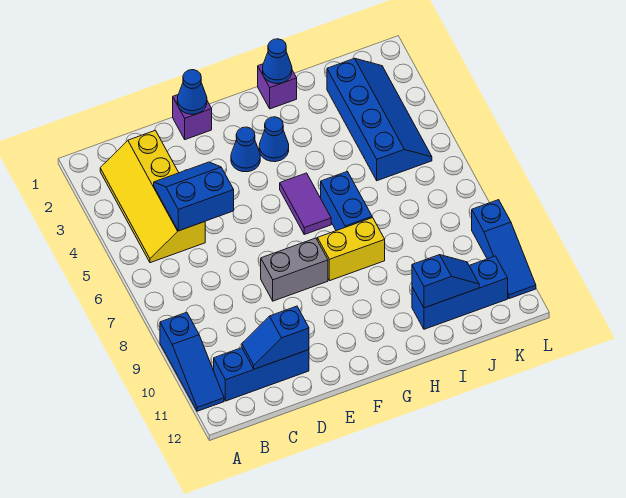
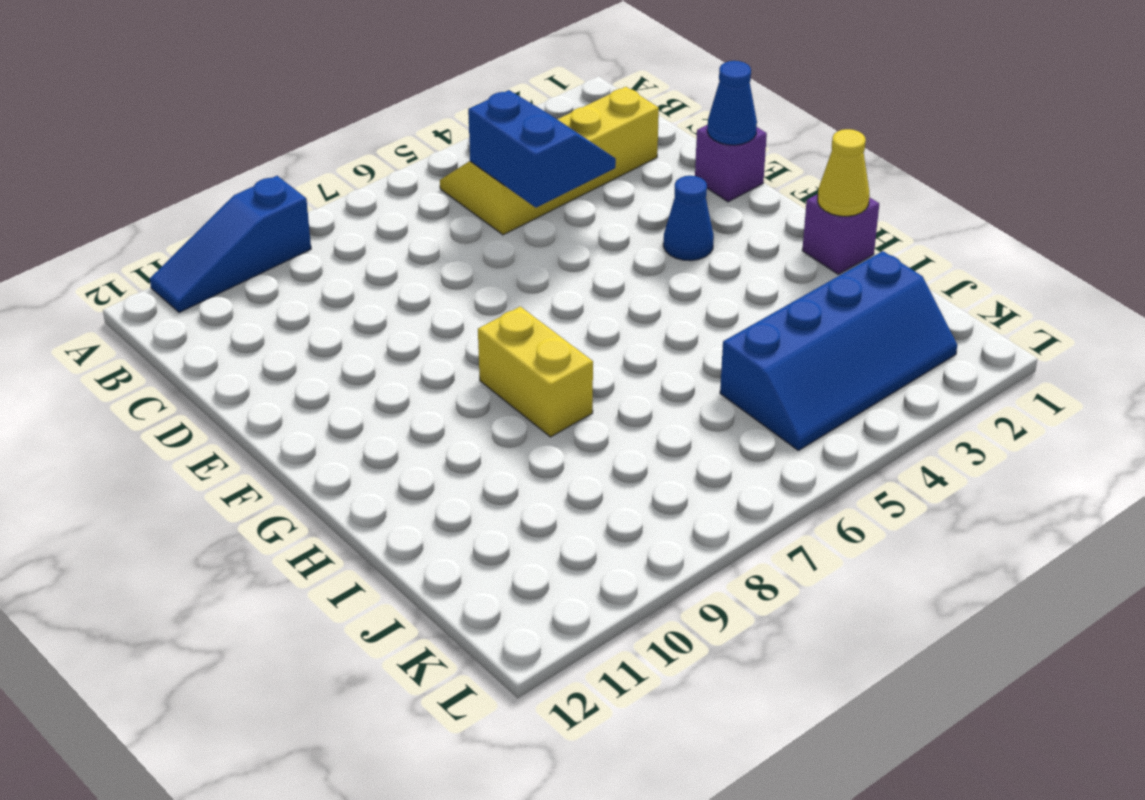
yellow 1x1 cone [818,129,870,216] -> blue 1x1 cone [263,39,292,84]
none -> blue 1x3 brick [214,348,309,401]
none -> grey 1x2 brick [261,238,328,301]
none -> blue 1x1 cone [259,117,289,162]

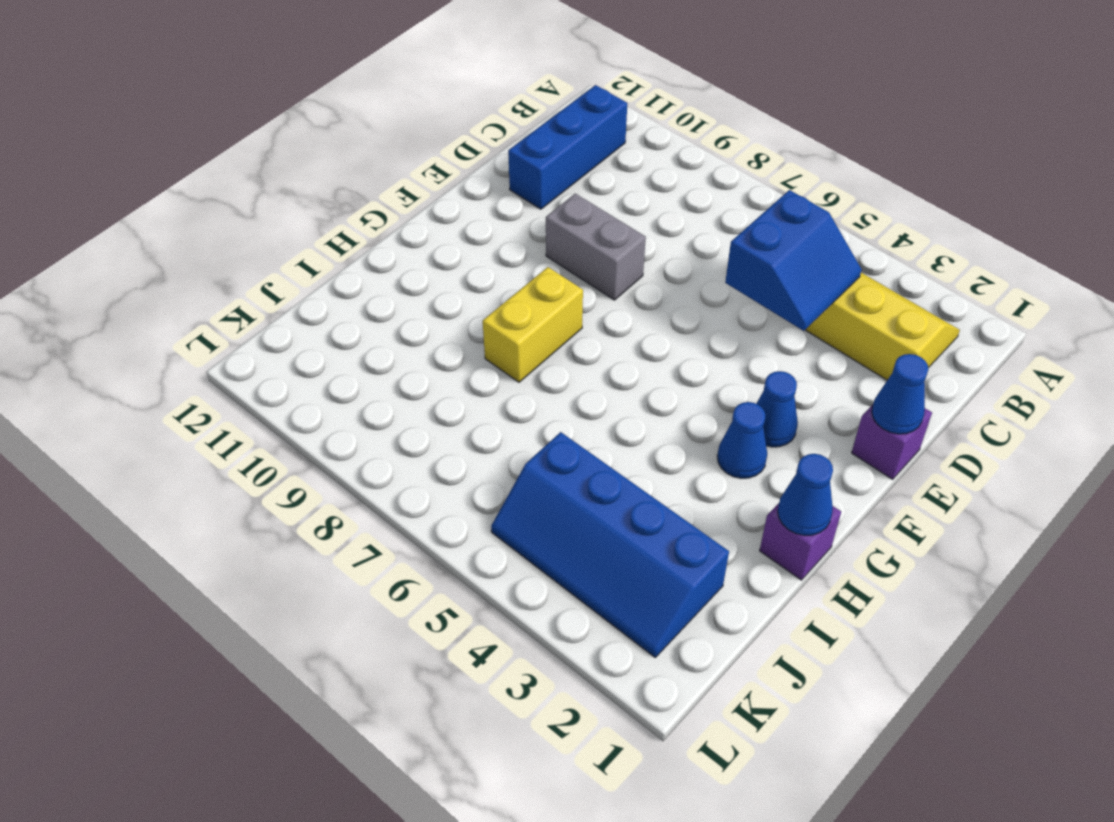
grey 1x2 brick [546,194,646,300] -> grey 1x2 brick turned to [261,238,328,301]
none -> blue 1x3 slope [160,312,224,411]
none -> purple 1x2 tile [280,173,331,234]
none -> blue 1x2 brick [321,172,372,231]

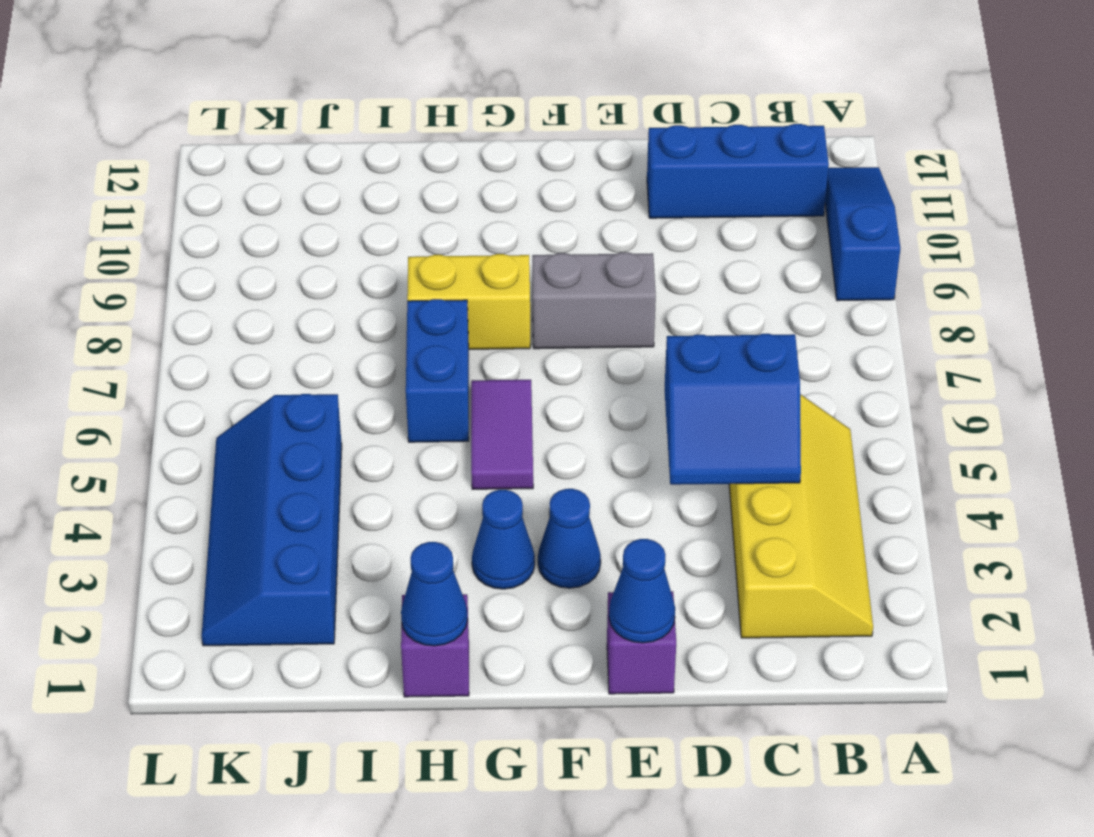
none -> blue 1x3 brick [412,256,508,329]
none -> blue 1x3 slope [472,200,536,299]
none -> blue 1x2 slope [242,306,309,369]

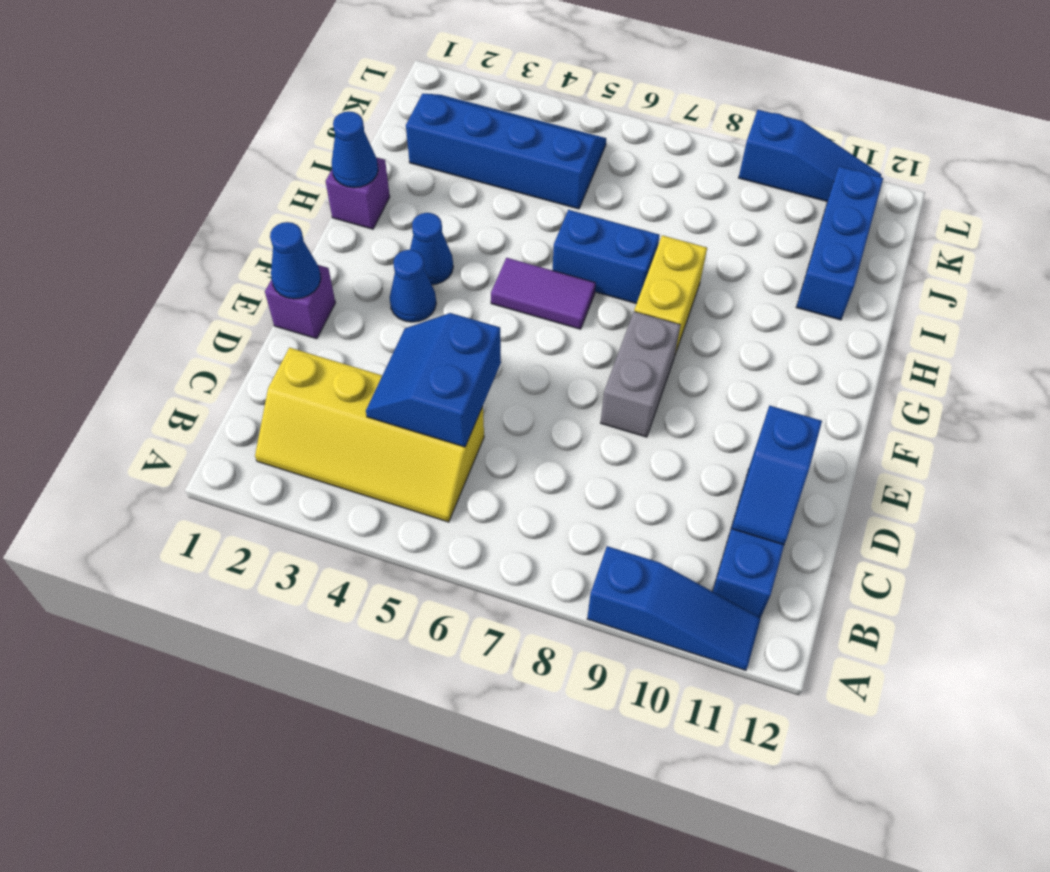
none -> blue 1x2 slope [412,255,479,308]

